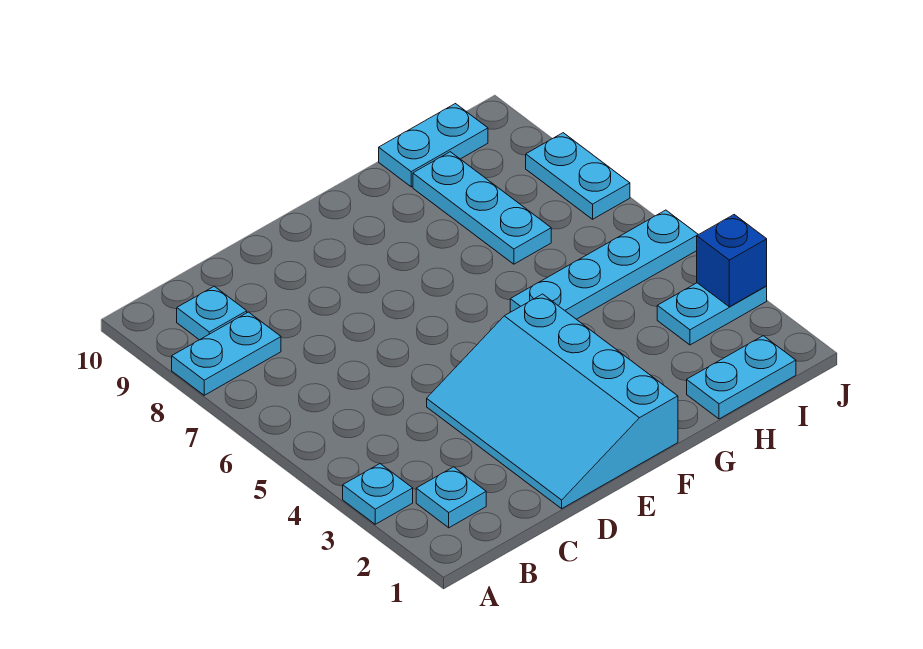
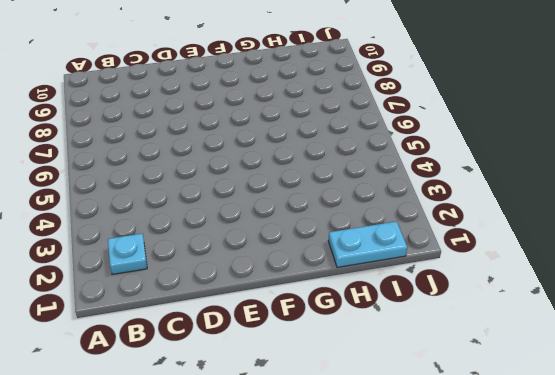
none -> cyan 1x1 plate [343,464,413,524]
none -> cyan 1x2 plate [172,312,281,395]
none -> cyan 1x1 plate [177,286,247,340]

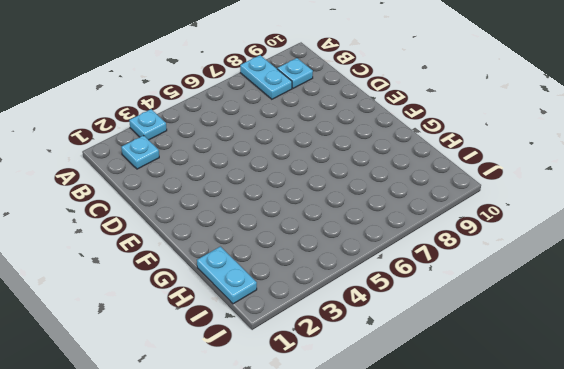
none -> cyan 3x4 slope [427,294,678,508]
none -> cyan 1x4 plate [510,210,698,319]
none -> cyan 1x3 plate [413,152,551,264]

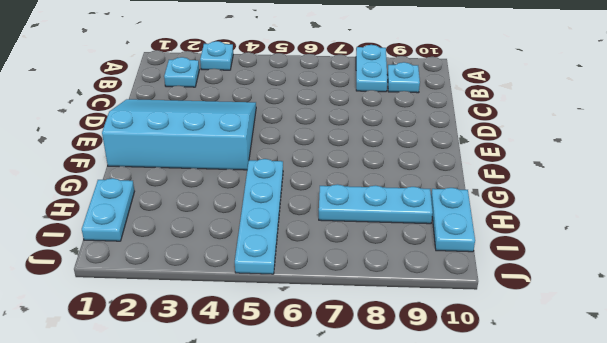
none -> cyan 1x2 plate [657,283,767,345]
none -> cyan 1x2 plate [526,133,630,219]
none -> blue 1x1 brick [697,215,767,307]

